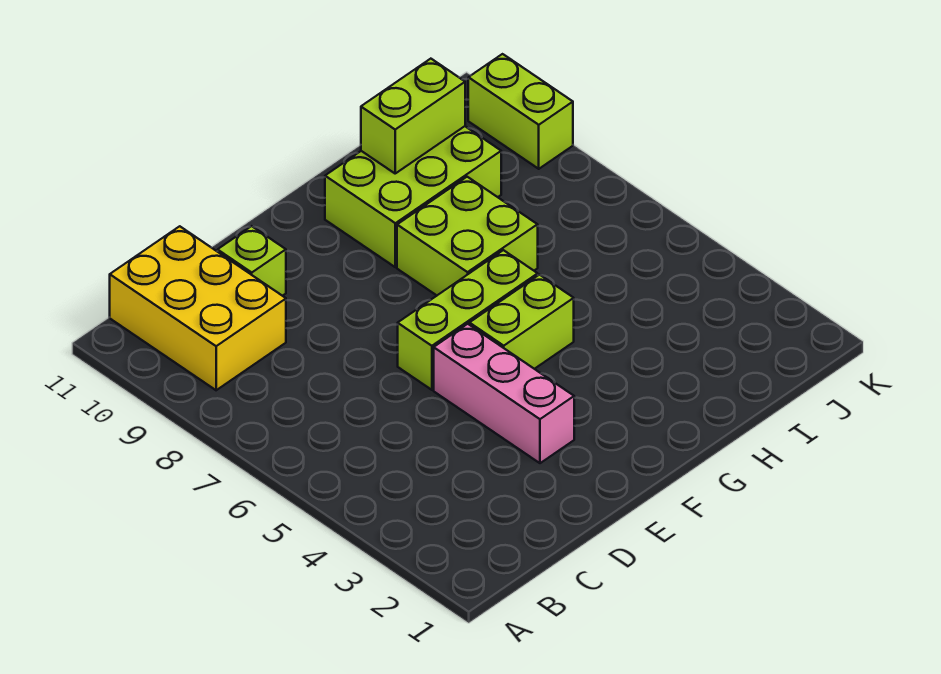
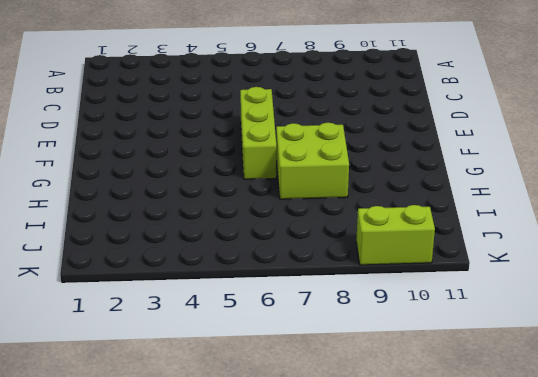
none -> yellow 2x3 brick [110,226,286,390]
none -> lime 1x1 brick [217,226,286,296]

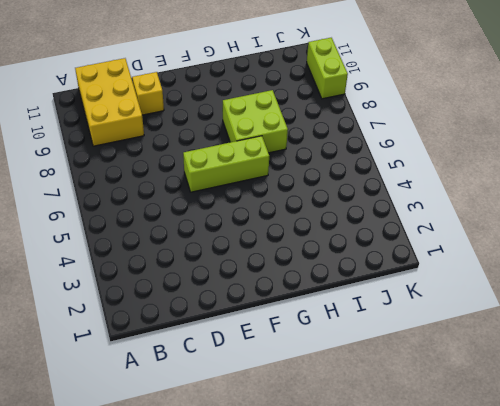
yellow 1x1 brick [132,72,164,115] -> lime 1x1 brick [217,226,286,296]
none -> pink 1x3 brick [434,324,574,463]
none -> lime 1x2 brick [469,275,574,369]

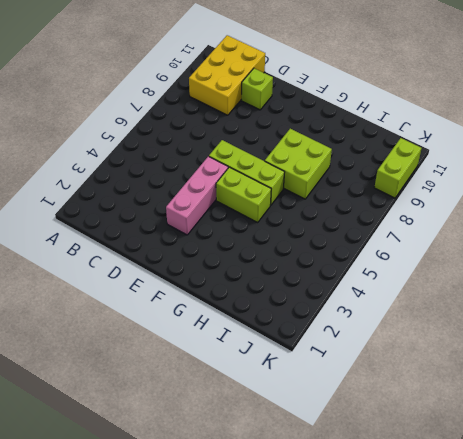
none -> lime 2x3 brick [325,126,501,267]
none -> lime 1x2 brick [361,59,465,173]

